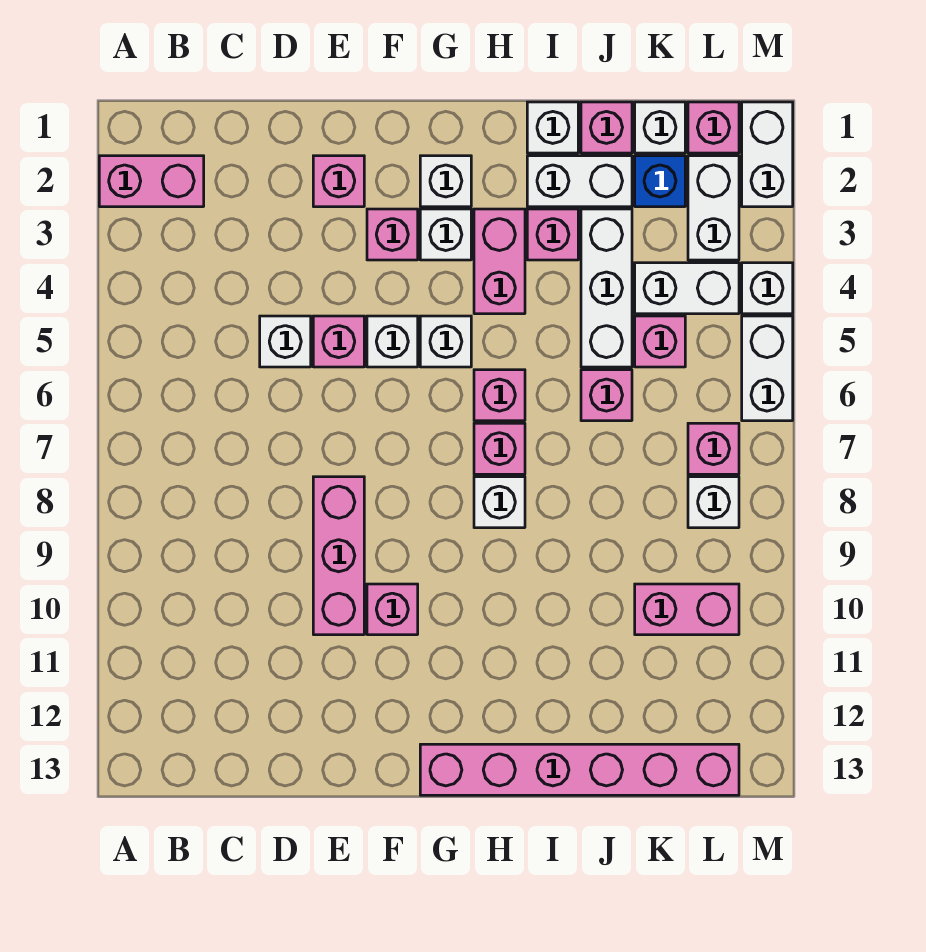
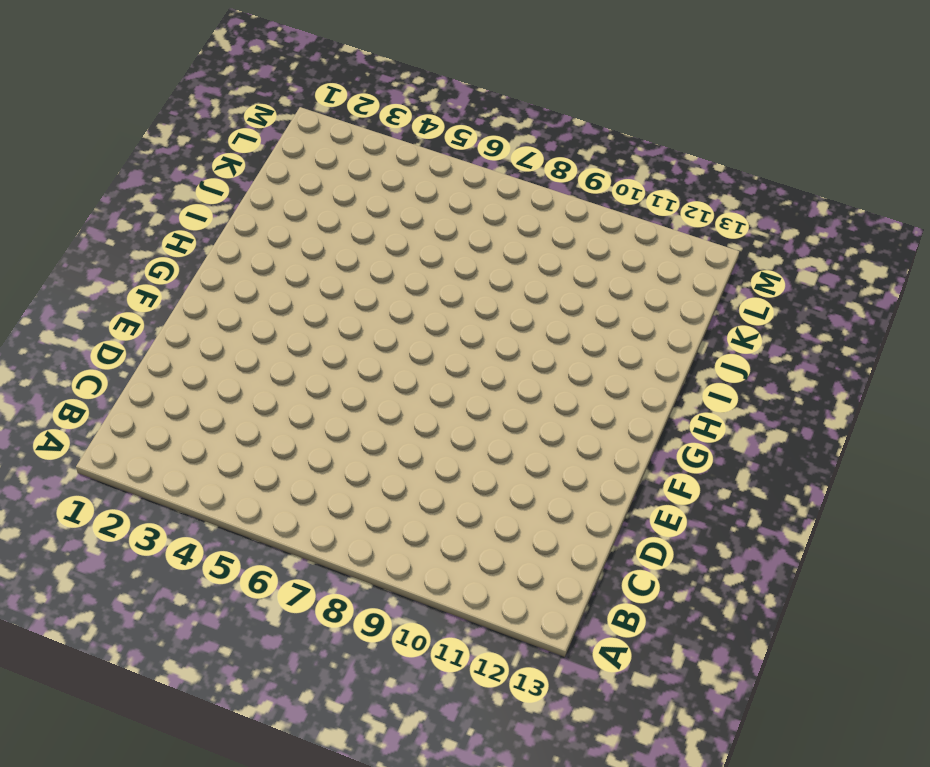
none -> pink 1x2 brick [99,156,204,207]
none -> white 1x1 brick [260,316,311,367]
none -> pink 1x1 brick [313,156,364,207]
none -> pink 1x1 brick [313,316,364,367]

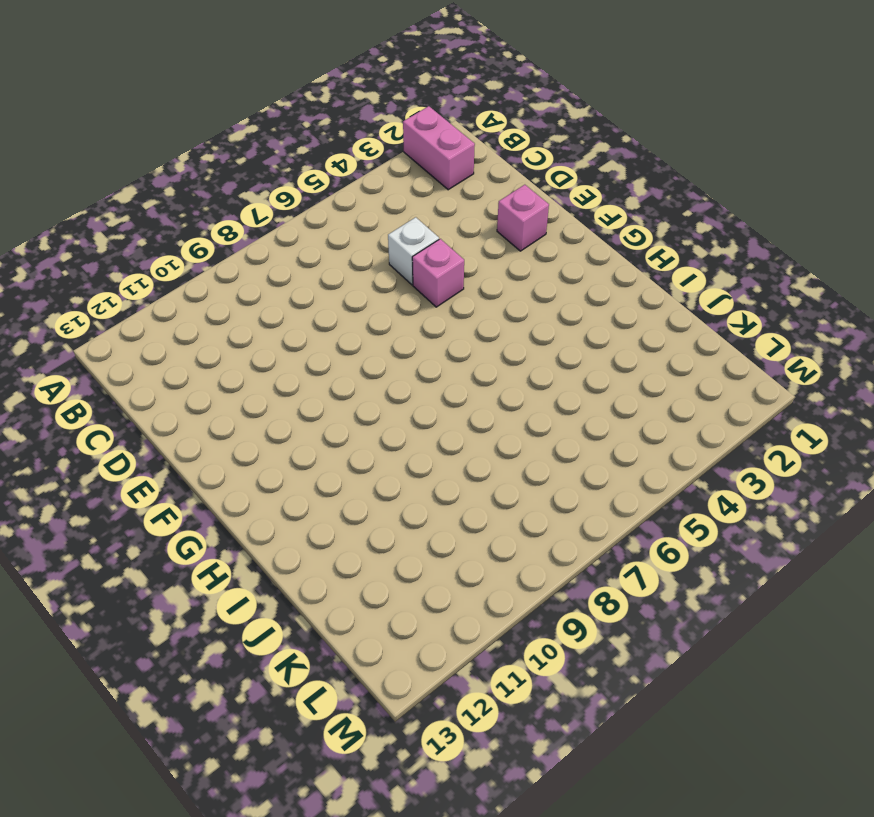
none -> pink 1x3 brick [313,477,364,635]
none -> pink 1x1 brick [367,209,418,260]
none -> white 1x1 brick [367,316,418,367]
none -> pink 1x1 brick [367,584,418,635]

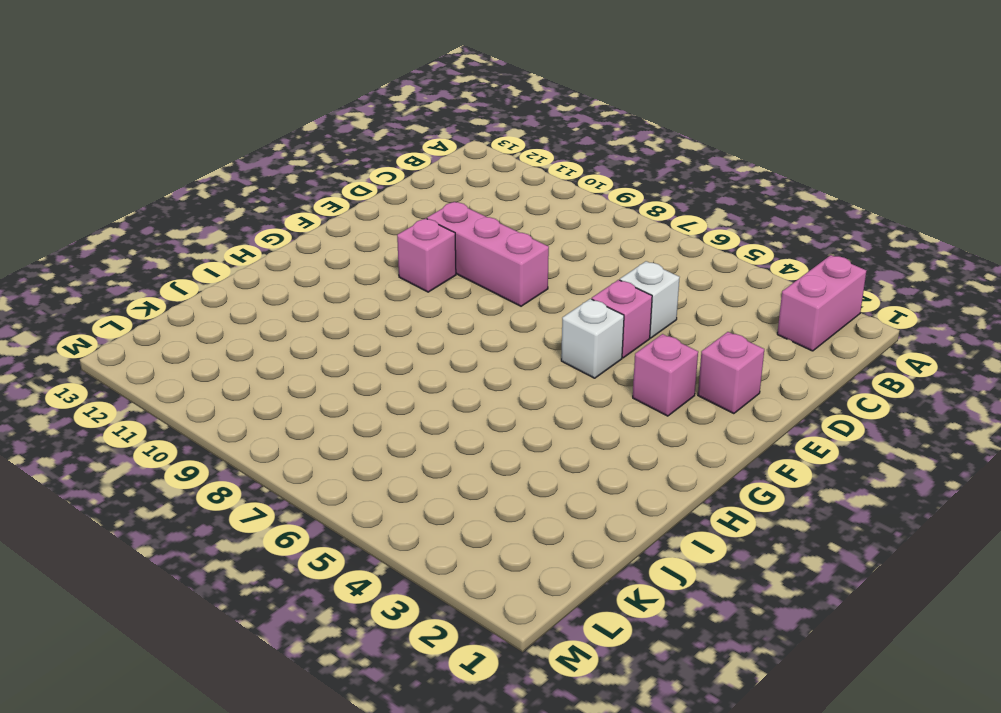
none -> white 1x1 brick [420,156,471,207]
none -> white 1x1 brick [420,209,471,260]
none -> white 1x1 brick [420,316,471,367]
none -> pink 1x6 brick [420,744,739,795]

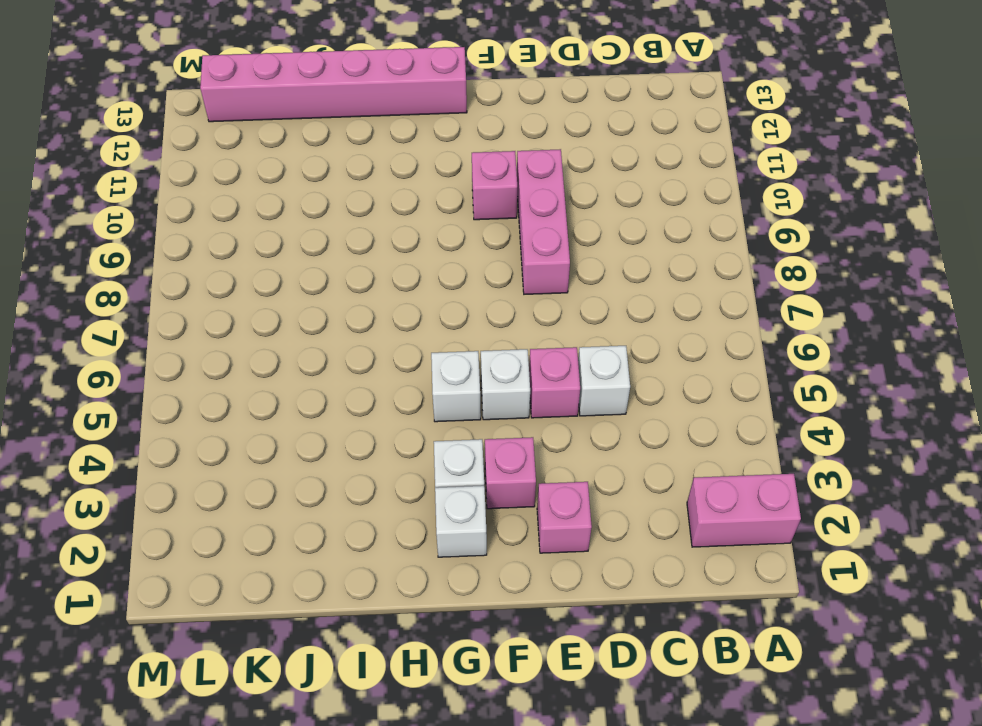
none -> pink 1x2 brick [474,209,525,314]
none -> pink 1x1 brick [474,370,525,421]
none -> pink 1x1 brick [474,423,525,474]
none -> white 1x1 brick [474,477,525,528]

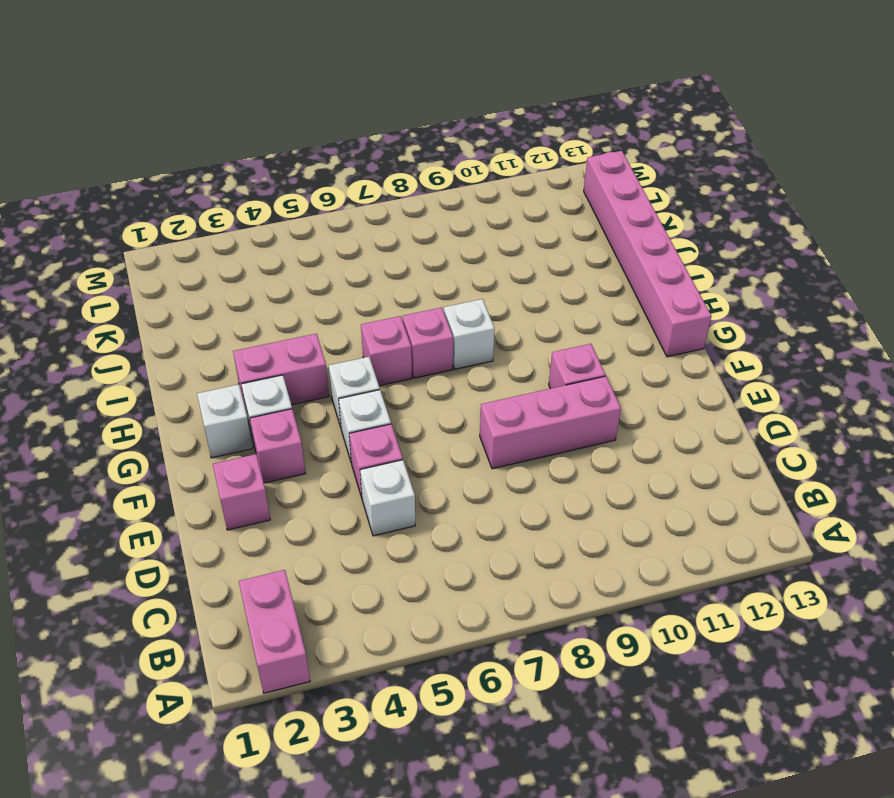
none -> white 1x1 brick [527,102,578,153]
none -> white 1x2 brick [527,156,632,207]
none -> pink 1x1 brick [527,209,578,260]
none -> pink 1x1 brick [581,102,632,153]

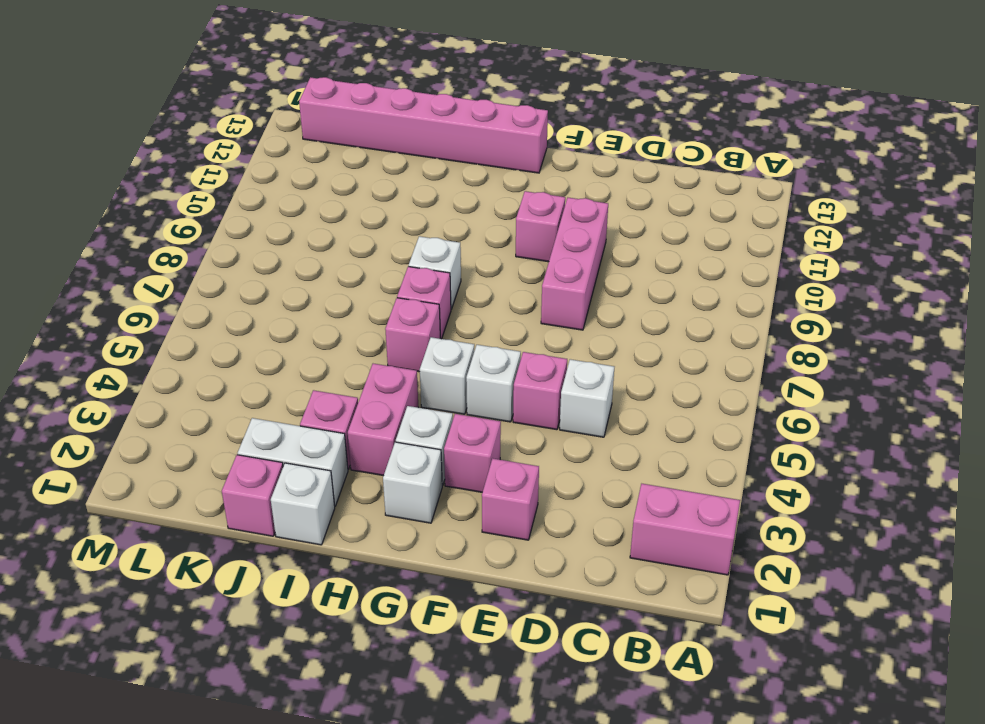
none -> white 1x3 brick [581,209,632,367]
none -> pink 1x1 brick [581,370,632,421]
none -> white 1x1 brick [635,102,685,153]
none -> blue 1x1 brick [635,156,685,207]

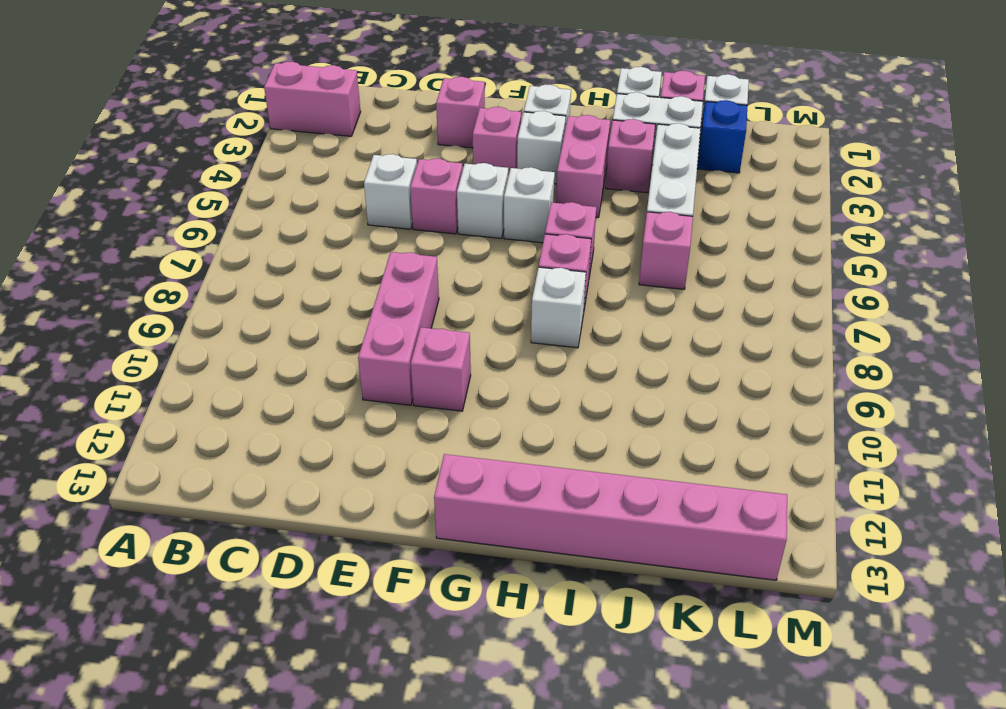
none -> white 1x2 brick [635,263,739,314]
none -> pink 1x1 brick [635,316,685,367]
none -> pink 1x2 brick [635,584,739,635]
none -> pink 1x1 brick [688,102,739,153]

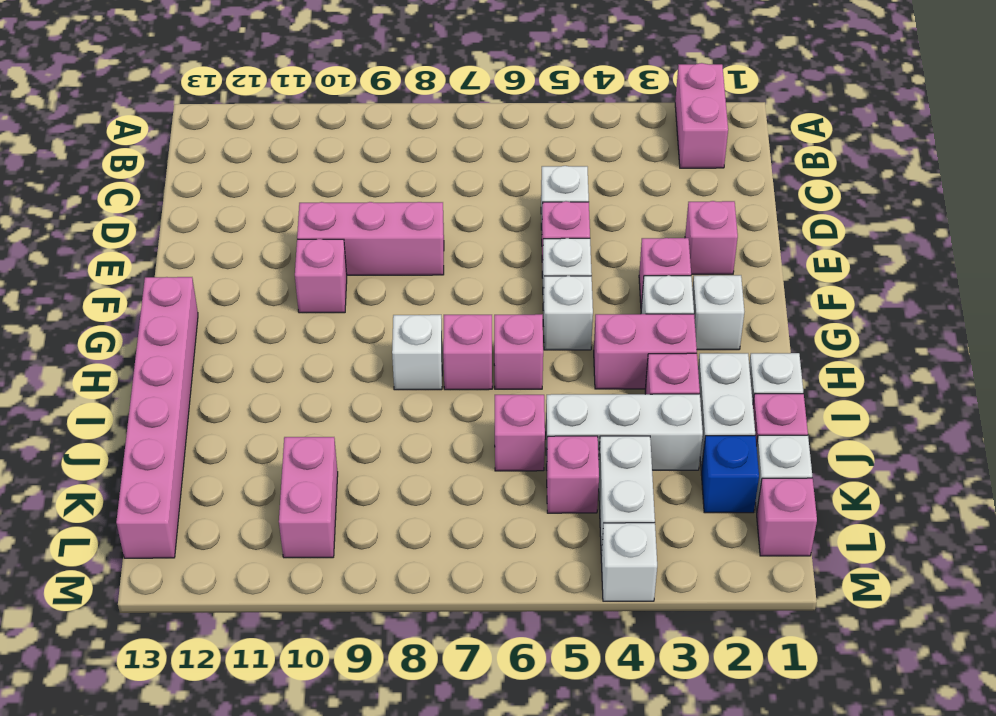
none -> white 1x2 brick [688,156,739,260]
none -> pink 1x1 brick [688,423,739,474]
none -> white 1x1 brick [688,477,739,528]
none -> white 1x2 brick [742,102,793,207]

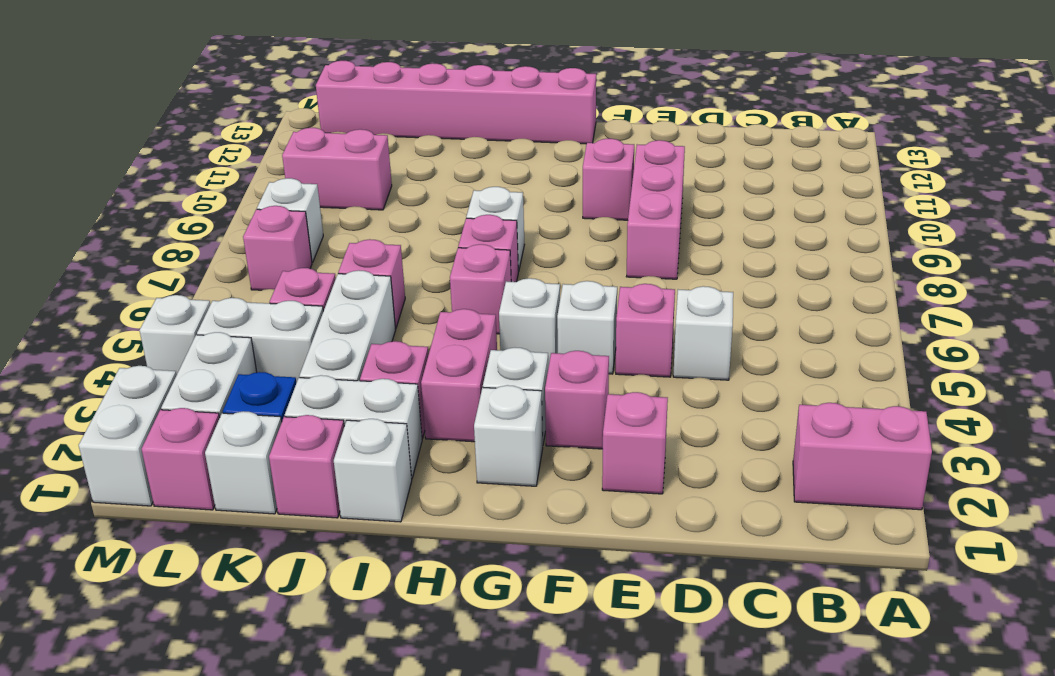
none -> white 1x2 brick [742,316,793,421]

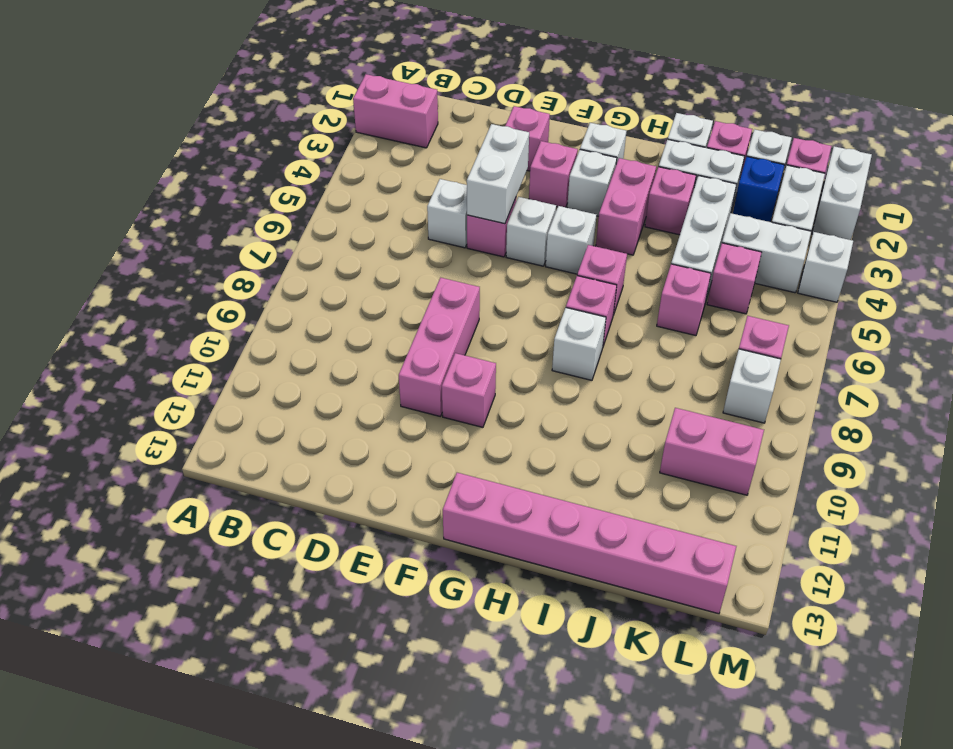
white 1x2 brick [467,124,529,224] -> white 1x2 brick moved to [742,316,793,421]

